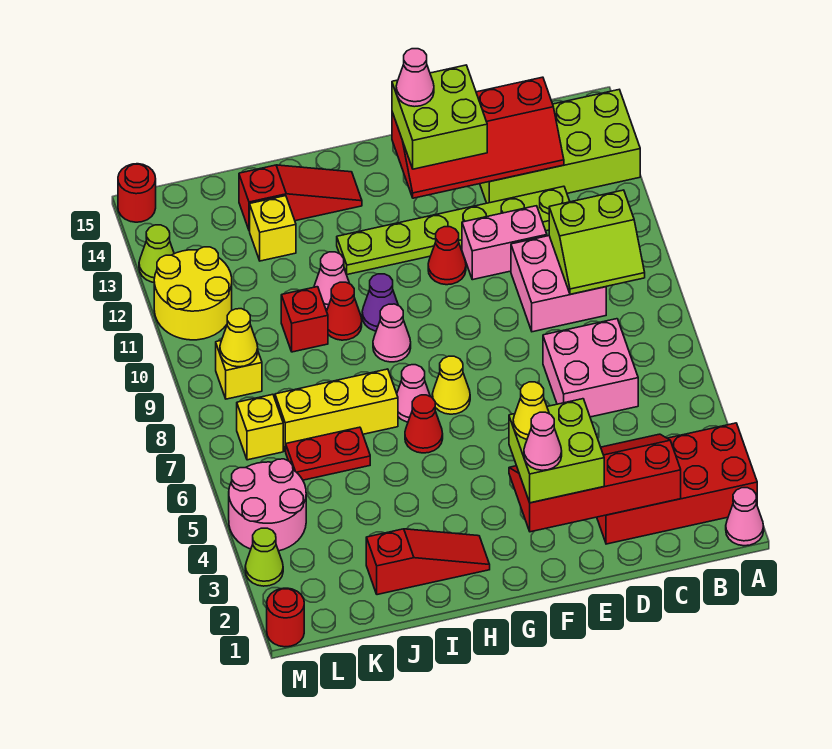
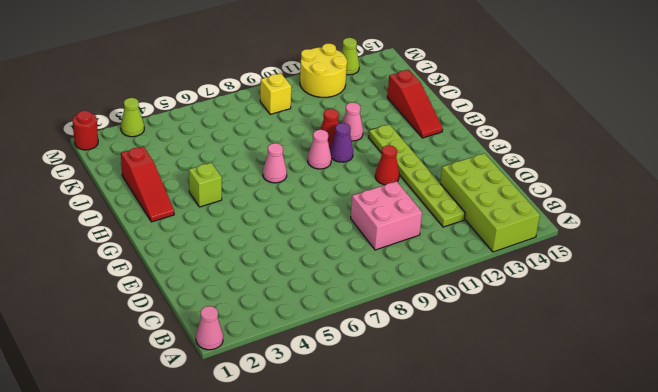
lime 1x1 brick [189,163,222,207] -> none
none -> red 2x4 brick [597,423,757,544]
none -> pink 2x2 brick [543,319,638,417]
none -> pink 1x2 brick [462,206,547,280]
none -> yellow 1x1 cone [432,356,470,414]

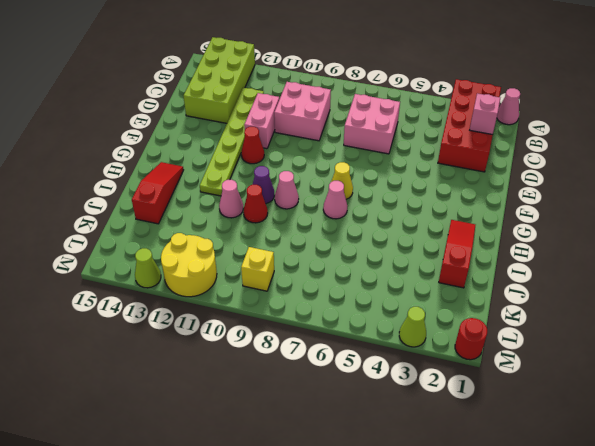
pink 1x1 brick [470,93,500,135] -> red 2x4 slope [509,434,681,532]
none -> red 1x1 cone [405,395,443,453]
none -> yellow 1x3 brick [275,369,398,451]
none -> red 1x2 plate [286,427,370,480]
none -> red 1x1 brick [281,287,328,352]

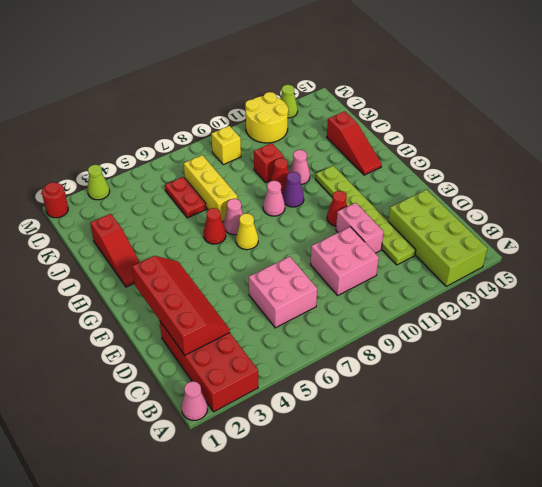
none -> yellow 1x1 brick [250,196,296,261]
none -> pink 2x2 round brick [229,459,306,551]
none -> yellow 1x1 brick [237,394,283,460]
none -> red 1x1 round brick [118,164,156,222]

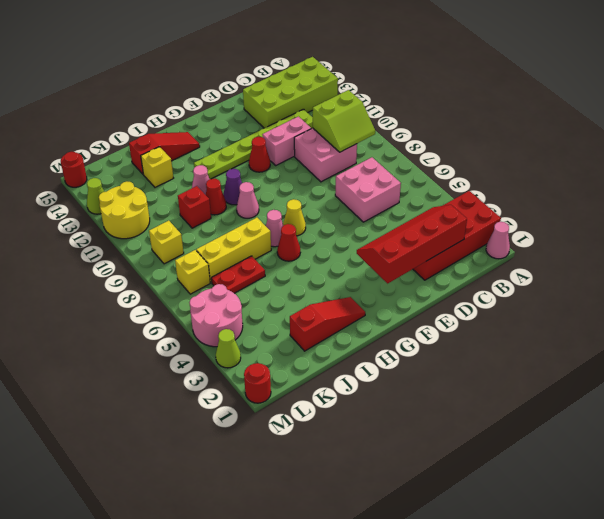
none -> red 2x4 slope [392,77,564,198]
none -> yellow 1x1 cone [220,309,258,367]
none -> lime 2x2 brick [509,399,604,503]
none -> lime 2x2 brick [392,65,487,169]

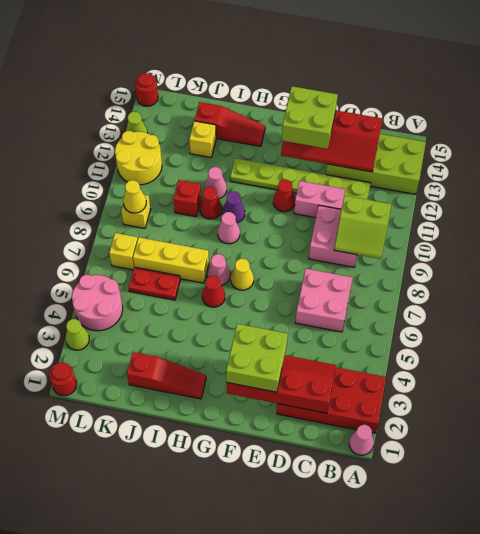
none -> pink 1x1 cone [524,412,562,470]
none -> yellow 1x1 cone [513,382,549,439]
none -> pink 1x1 cone [396,49,434,107]

